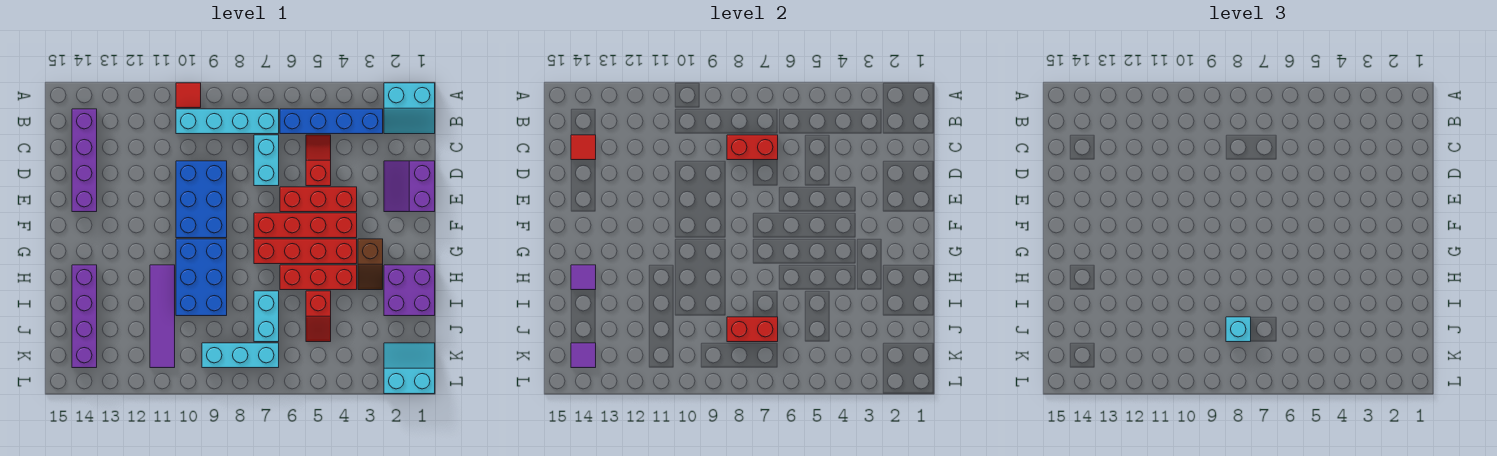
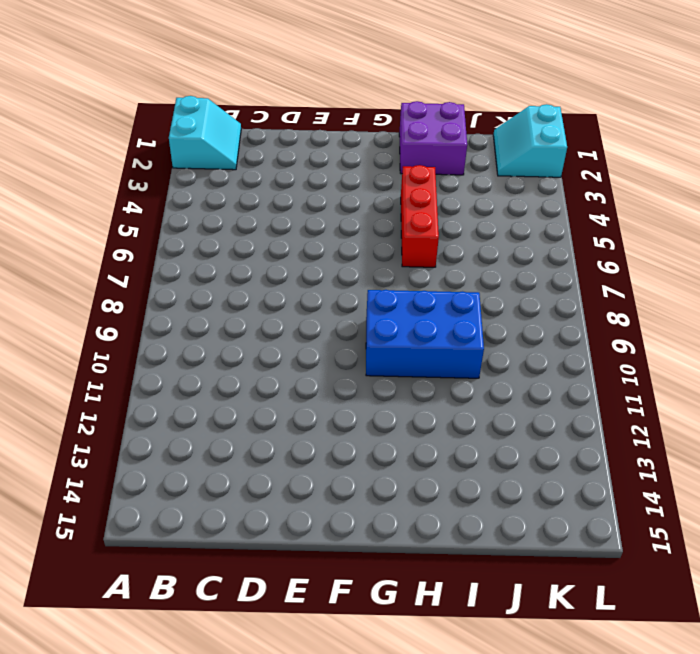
none -> red 1x1 tile [176,83,201,108]
none -> blue 1x4 brick [280,109,383,134]
none -> cyan 1x4 brick [176,109,279,134]

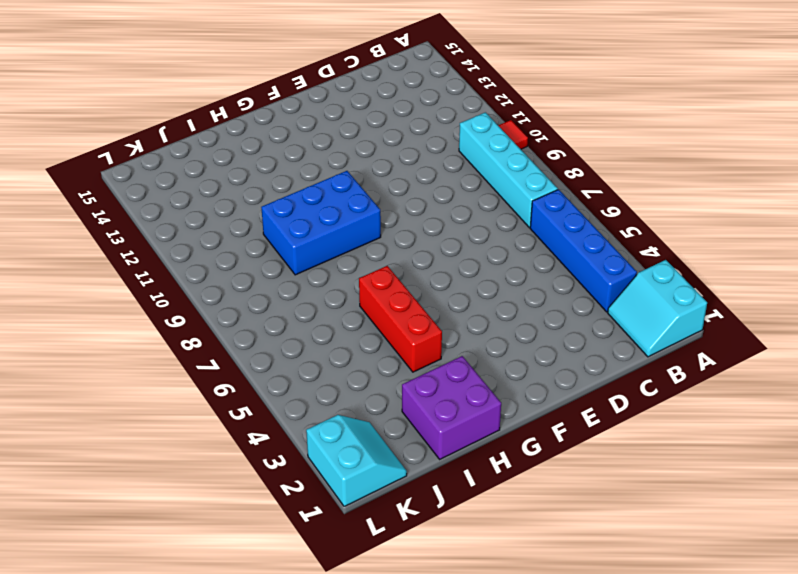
none -> purple 1x4 brick [72,109,97,212]
none -> red 1x2 slope [306,135,331,186]
none -> cyan 1x2 brick [254,135,279,186]

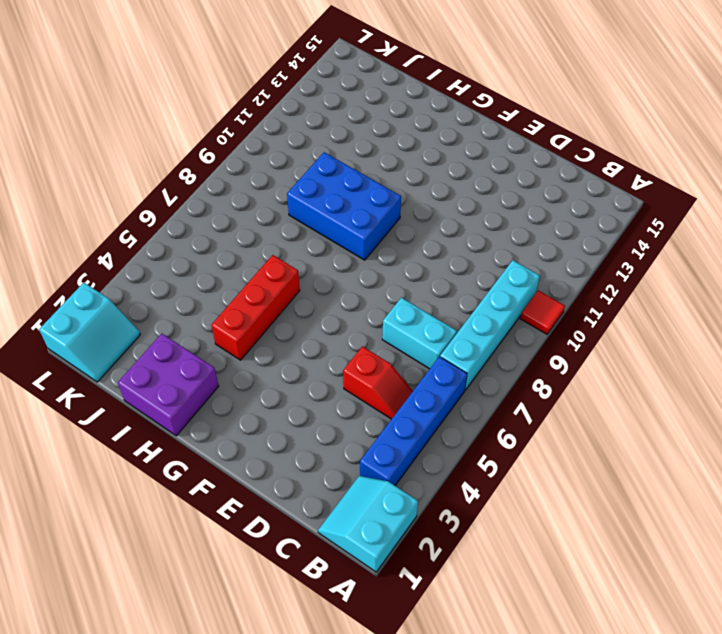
none -> purple 1x4 brick [72,109,97,212]
none -> purple 2x2 slope [384,161,435,212]
none -> blue 2x3 brick [176,161,227,238]

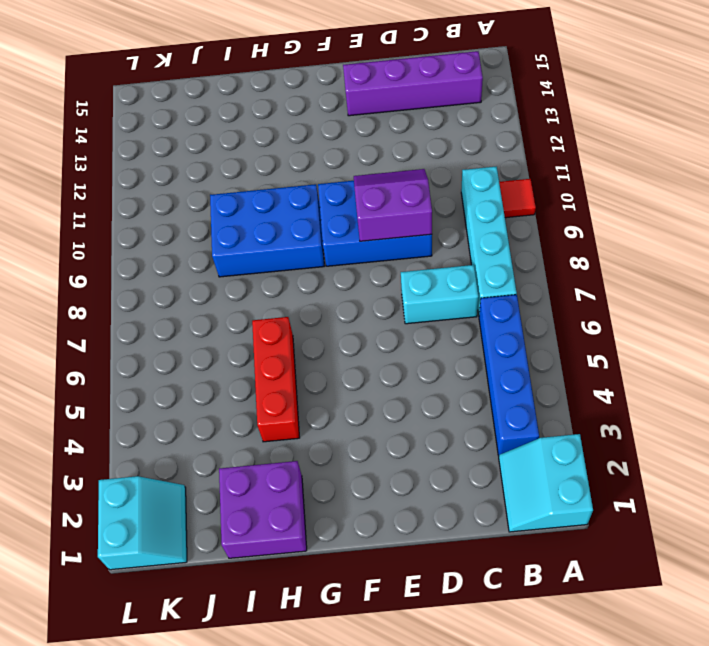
purple 2x2 slope [354,169,432,241] -> purple 2x2 slope moved to [384,161,435,212]
none -> red 1x2 slope [306,135,331,186]
none -> red 1x3 brick [280,187,357,212]
none -> red 1x4 brick [254,213,357,238]

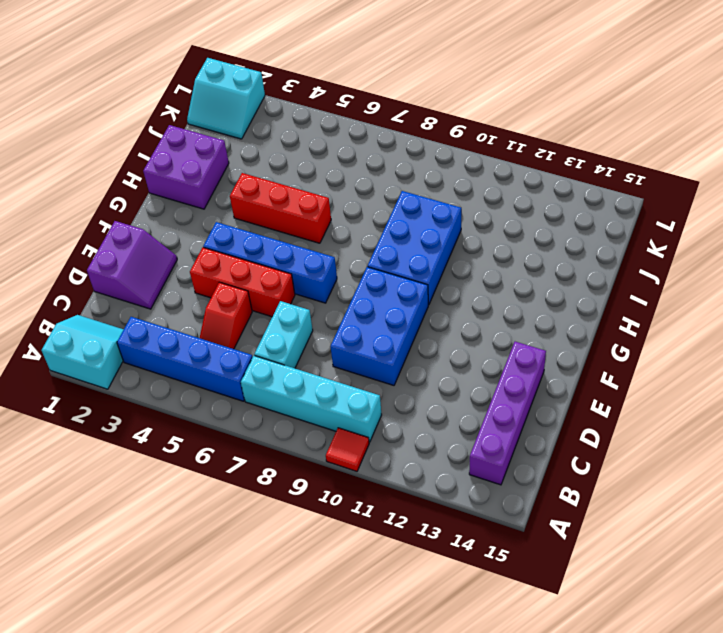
blue 1x4 brick [203,222,337,303] -> red 1x4 brick [254,213,357,238]
none -> brown 1x2 slope [358,239,383,290]
none -> red 1x4 brick [254,239,357,264]
none -> purple 1x4 tile [150,265,175,368]

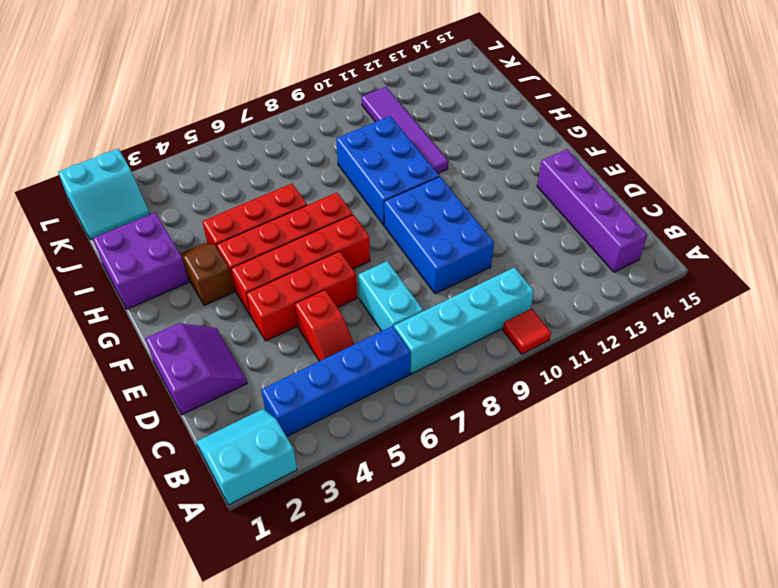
none -> purple 1x4 brick [72,265,97,368]
none -> red 1x2 slope [306,291,331,342]
none -> cyan 1x2 brick [254,291,279,342]

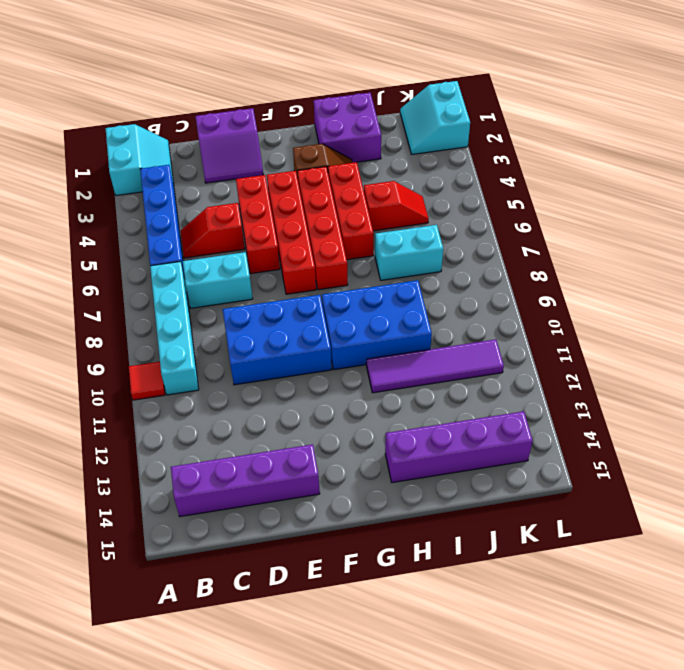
none -> cyan 1x3 brick [202,343,279,368]
none -> red 1x2 brick [727,135,778,160]
none -> red 1x1 tile [571,135,596,160]

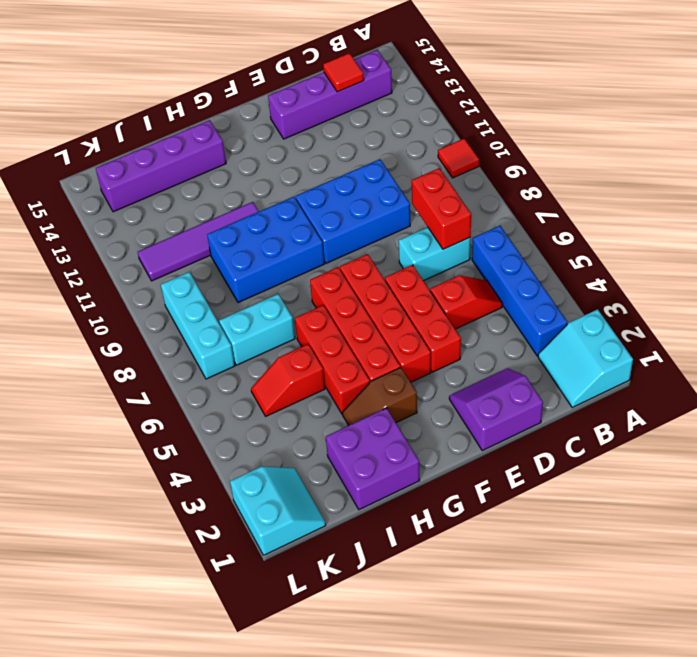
none -> cyan 1x4 brick [176,109,279,134]
none -> purple 1x1 tile [571,265,596,290]
none -> red 1x2 brick [727,317,778,342]

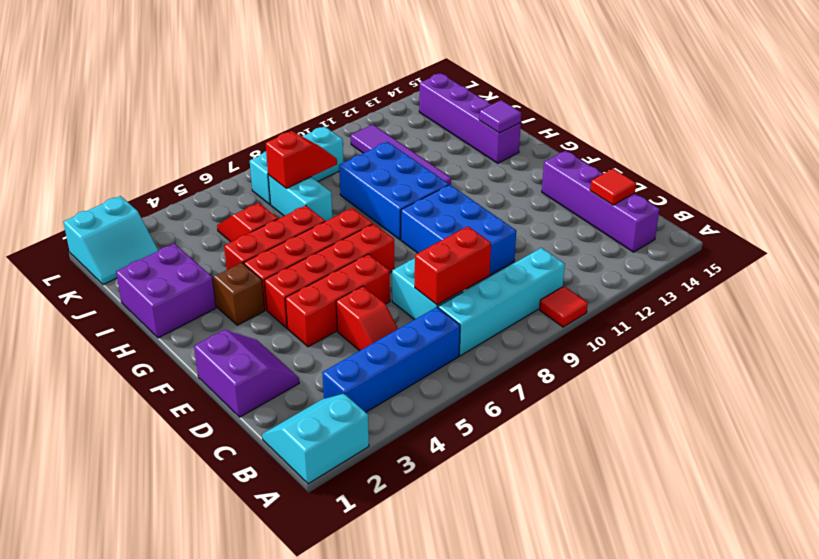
red 1x2 slope [266,131,337,188] -> red 1x2 brick [727,317,778,342]
none -> purple 1x1 tile [571,343,596,368]
none -> cyan 1x1 brick [1226,317,1251,342]

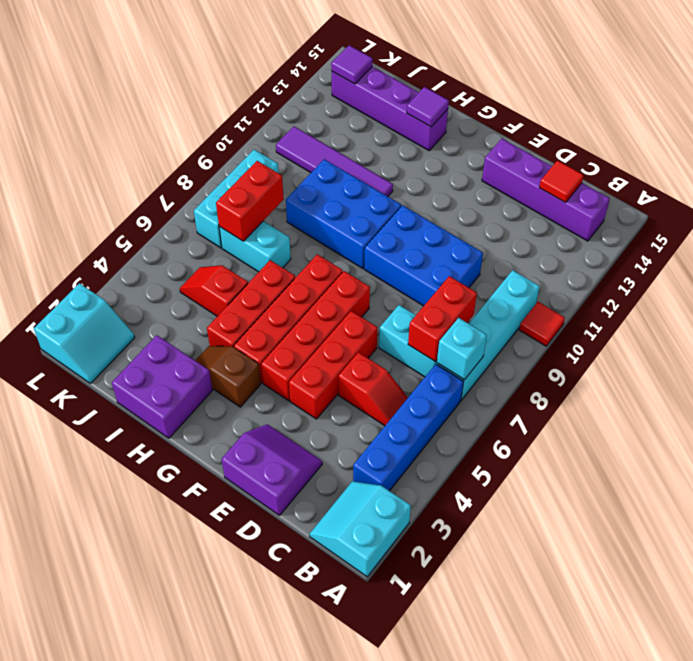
cyan 1x1 brick [437,318,487,380] -> cyan 1x1 brick moved to [1226,317,1251,342]

